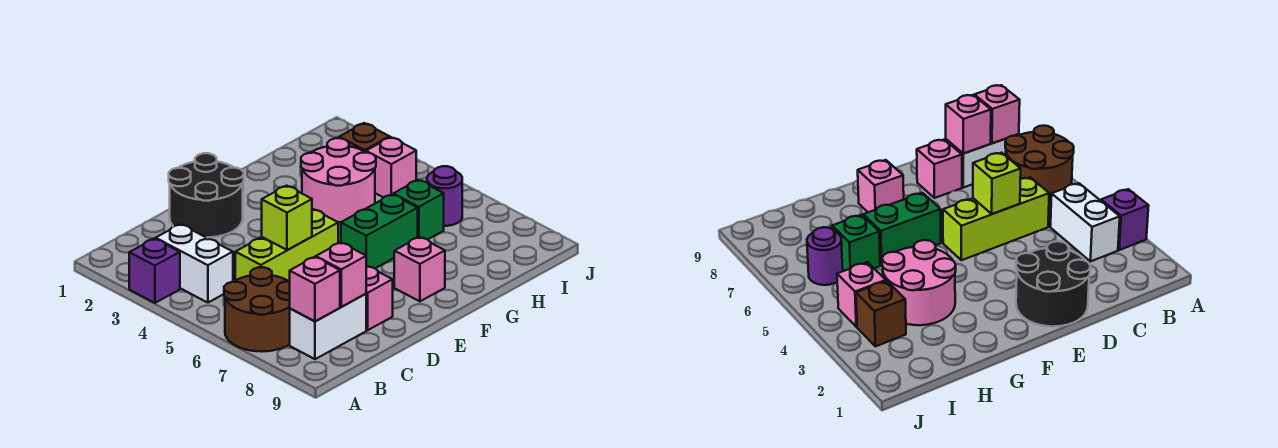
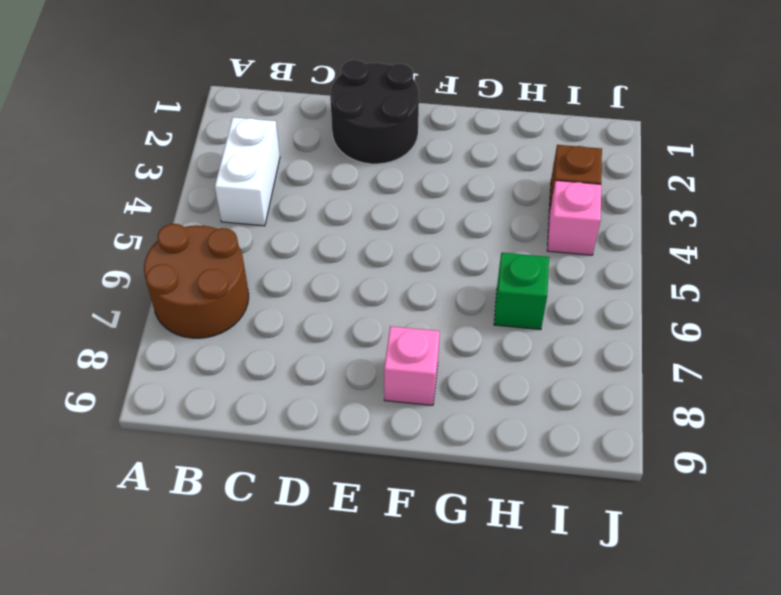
none -> purple 1x1 brick [129,239,180,303]
none -> white 1x2 brick [290,294,366,359]
none -> lime 1x3 brick [235,209,338,282]

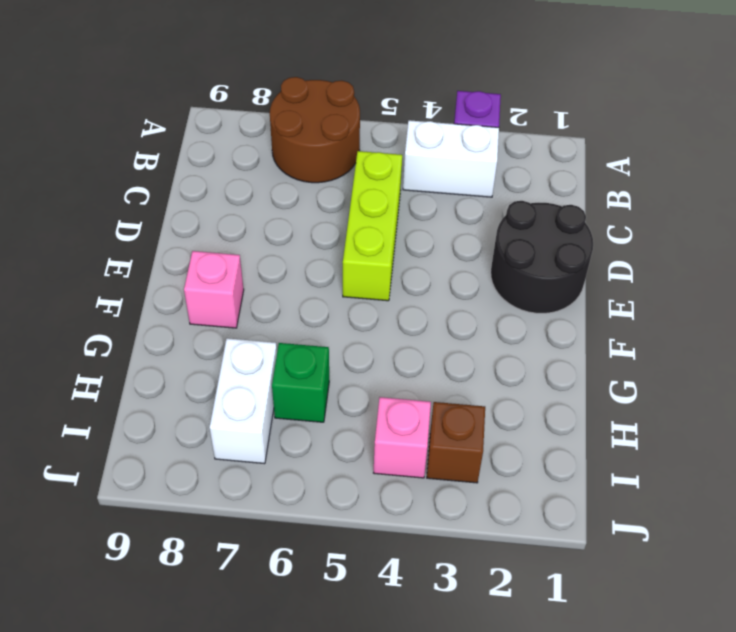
white 1x2 brick [210,338,277,464] -> white 1x2 brick moved to [290,294,366,359]
none -> pink 1x1 brick [366,266,393,330]
none -> green 1x2 brick [341,194,418,268]
none -> pink 2x2 round brick [301,138,376,222]

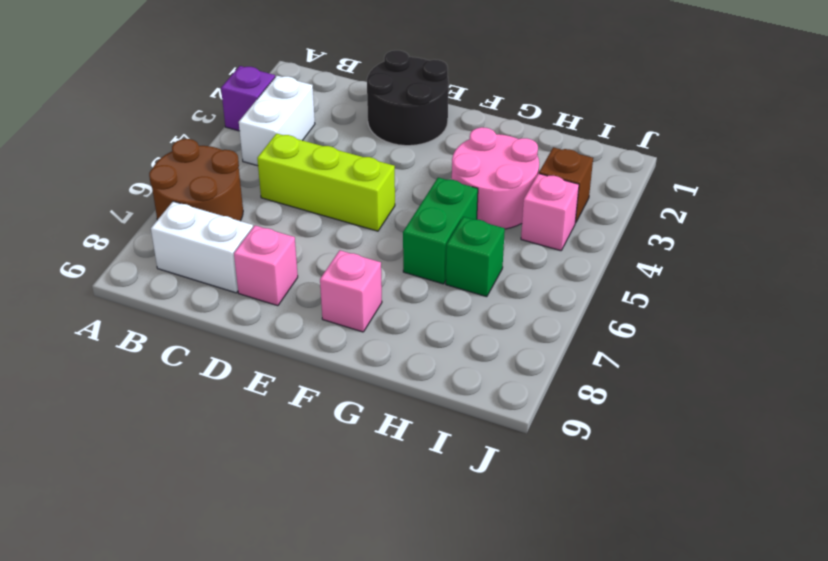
green 1x2 brick [403,178,478,284] -> green 1x2 brick turned to [341,194,418,268]
none -> purple 1x1 round brick [427,166,462,226]
none -> pink 1x1 brick [290,257,340,321]
none -> pink 1x1 brick [316,242,366,307]

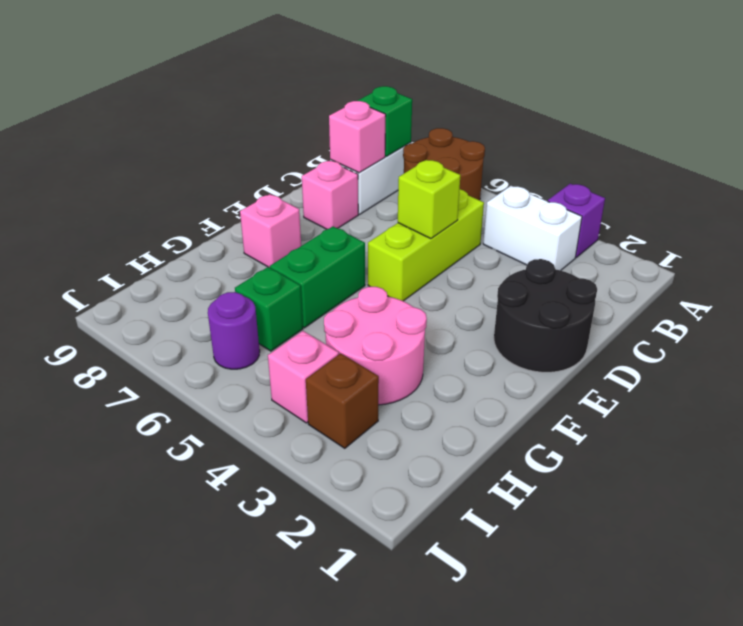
green 1x1 brick [358,86,412,156] -> pink 1x1 brick [290,257,340,321]

